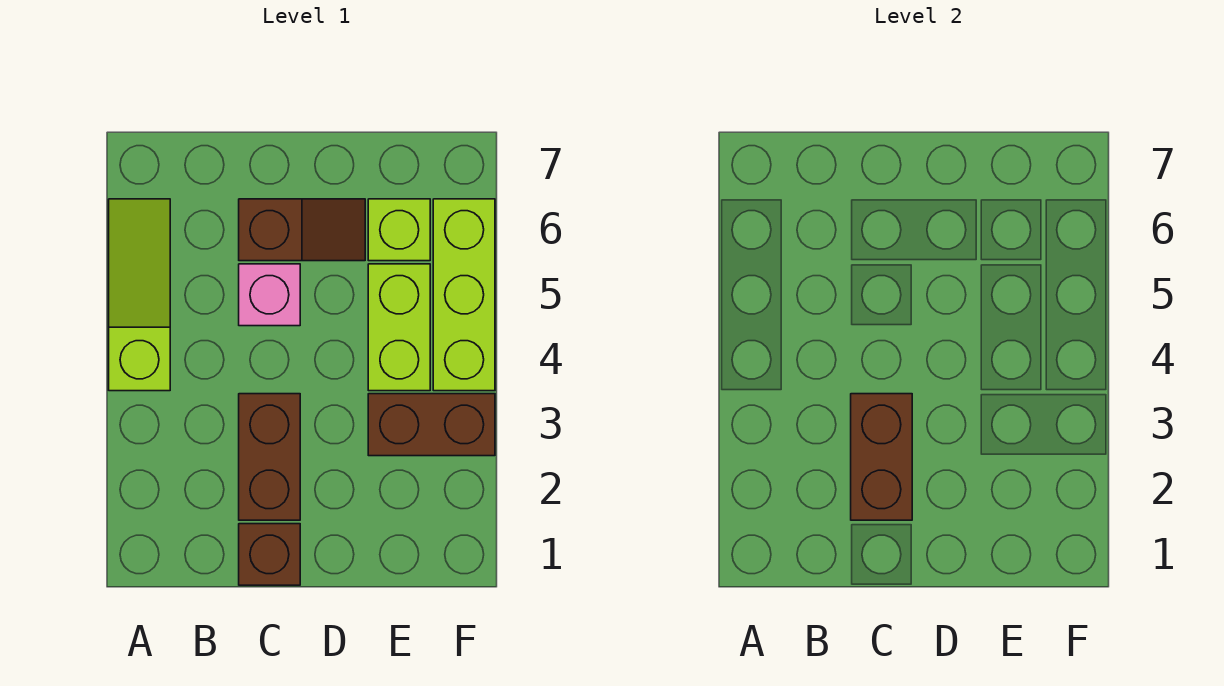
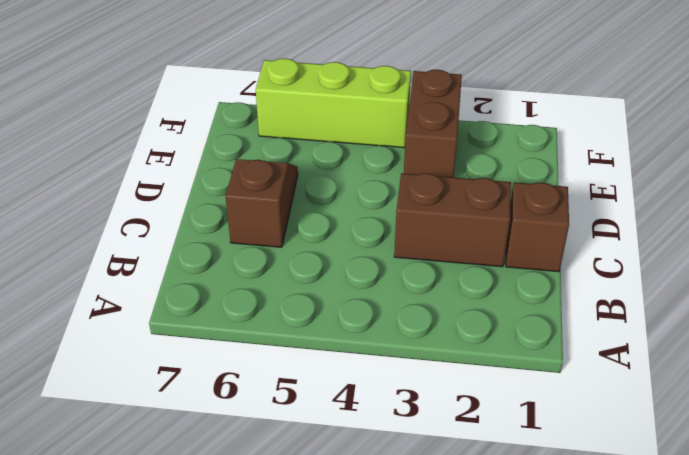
none -> lime 1x3 slope [109,199,170,391]
none -> pink 1x1 brick [239,264,300,326]

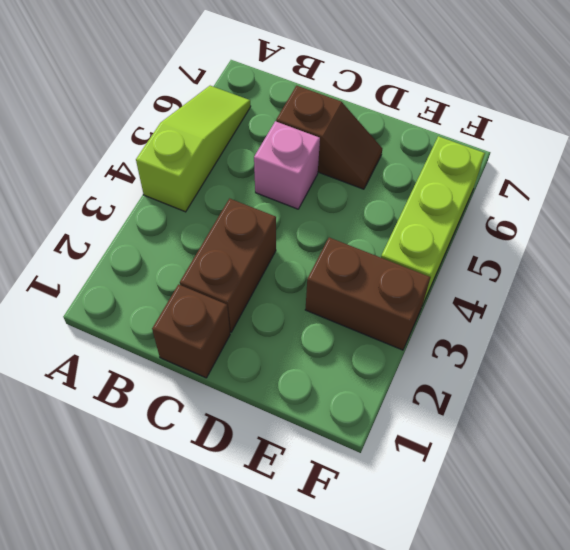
none -> lime 1x2 brick [368,264,430,391]
none -> lime 1x1 brick [368,199,430,261]

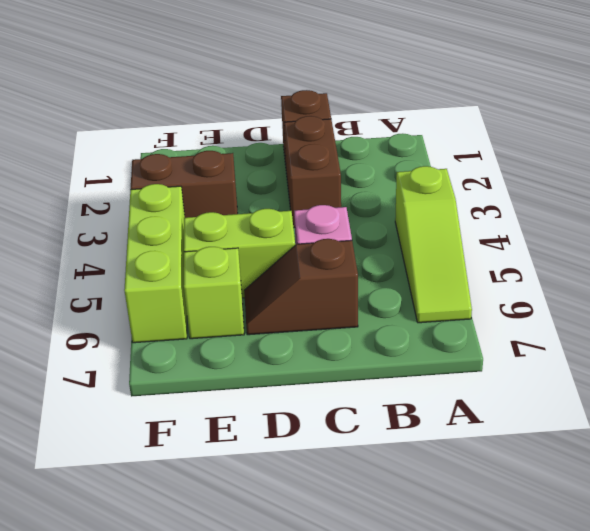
lime 1x2 brick [184,209,295,298] -> lime 1x2 brick turned to [368,264,430,391]
none -> brown 1x2 brick [851,394,912,520]

